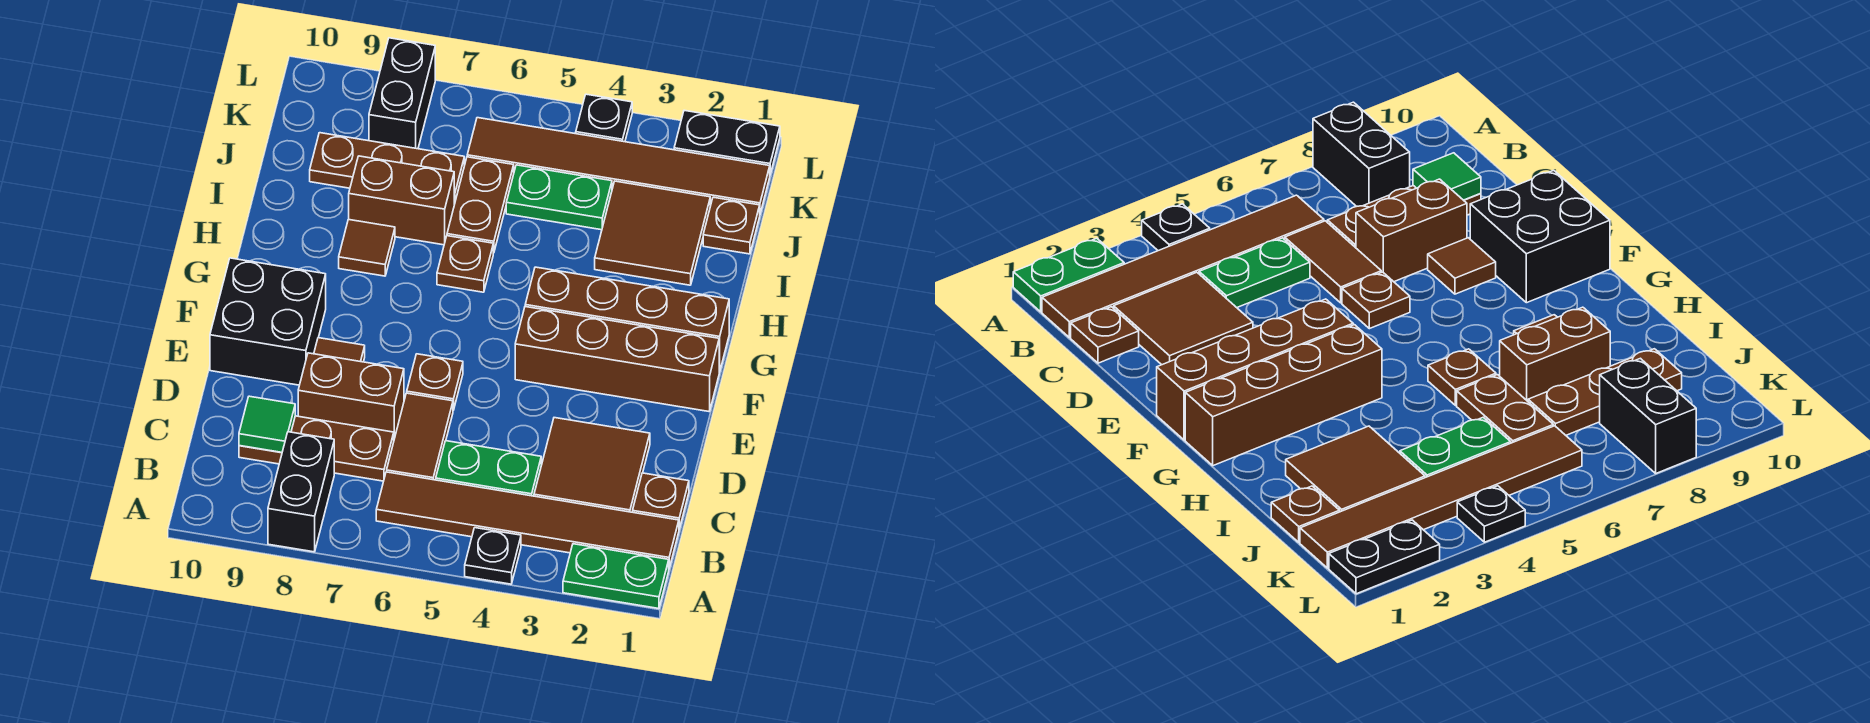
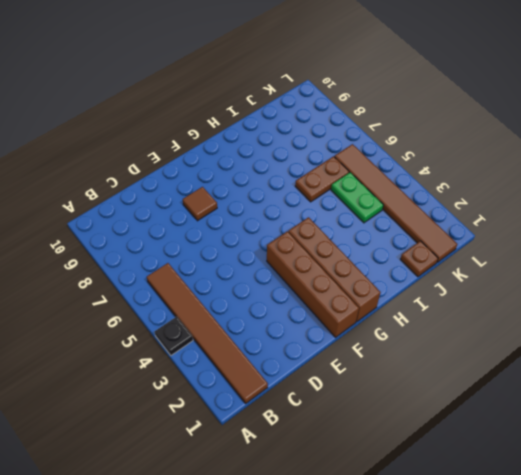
none -> green 1x2 plate [563,544,669,609]
none -> black 1x2 brick [268,432,334,552]
none -> brown 1x1 plate [633,473,689,529]

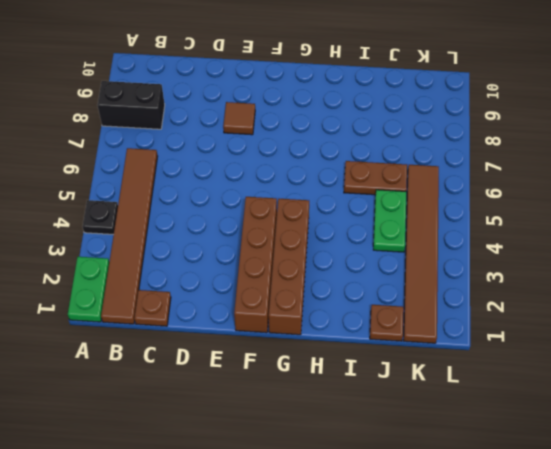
none -> brown 2x2 tile [534,418,650,512]
none -> green 1x2 plate [436,441,541,496]
none -> brown 1x2 tile [387,393,453,480]

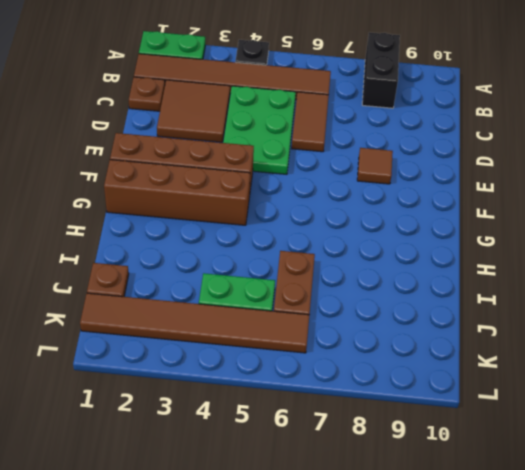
green 2x3 plate [223,86,296,174] -> green 1x2 plate [436,441,541,496]
none -> brown 1x3 plate [239,416,394,481]
none -> brown 1x2 brick [298,353,404,439]
none -> brown 1x1 plate [407,354,463,410]

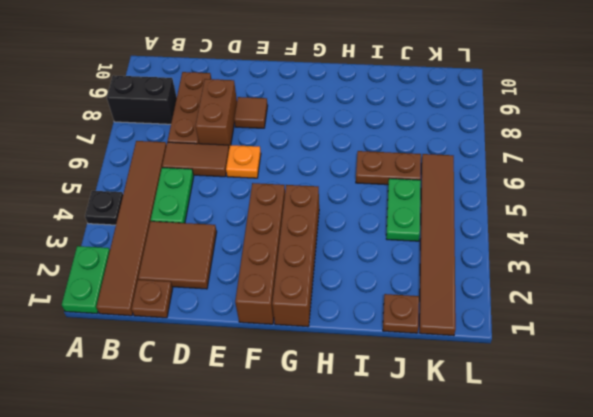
orange 1x1 plate [226,145,261,178] -> brown 1x1 plate [407,354,463,410]
none -> black 2x2 brick [210,258,326,385]
none -> brown 1x1 plate [437,236,493,292]
none -> brown 1x1 tile [339,219,395,276]

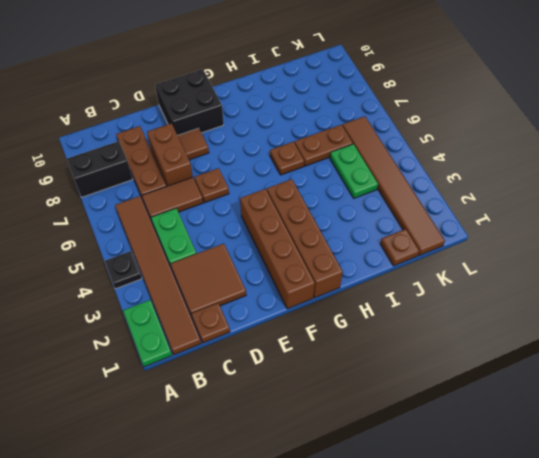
none -> brown 1x1 tile [339,219,395,276]
none -> brown 2x2 tile [595,181,710,285]
none -> brown 1x2 brick [349,156,454,245]

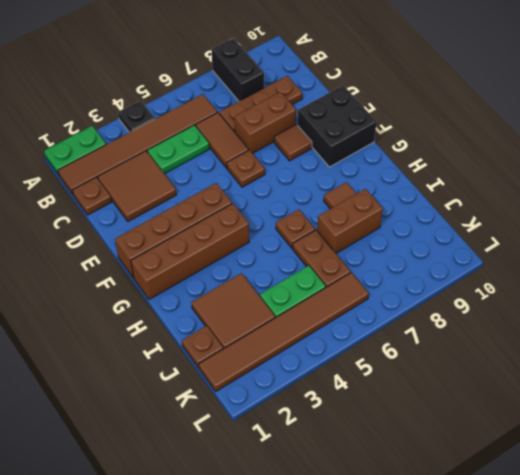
none -> brown 1x3 plate [310,133,464,205]
none -> black 1x2 brick [369,38,435,149]
none -> black 1x2 plate [674,110,780,174]

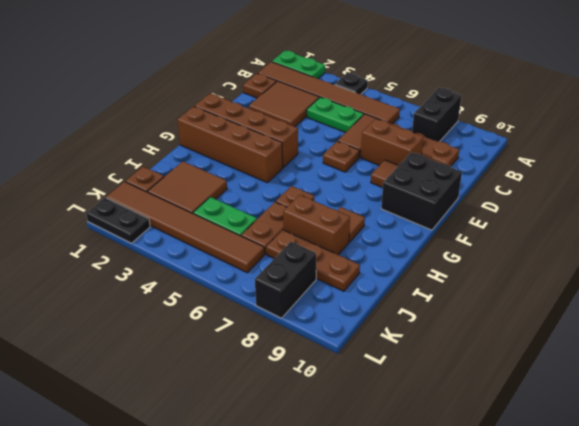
none -> black 1x1 plate [576,94,632,142]
none -> green 1x1 tile [239,396,295,452]

